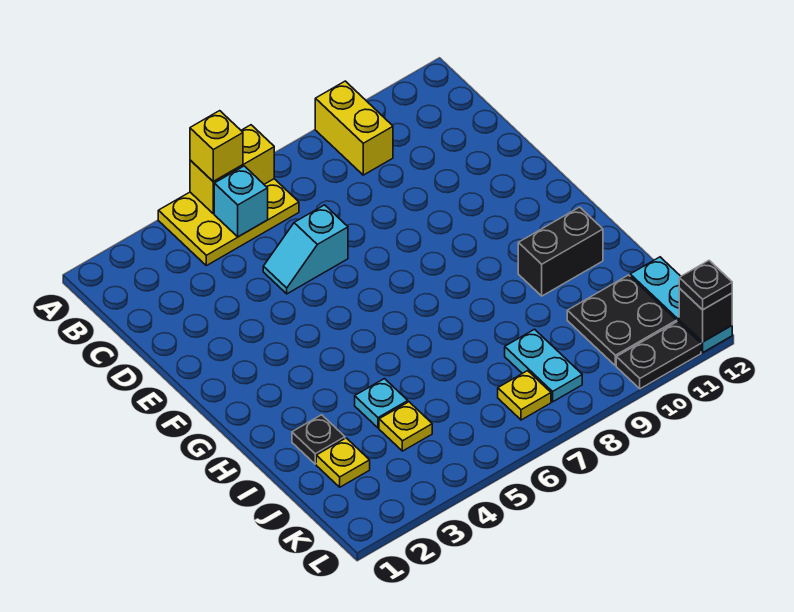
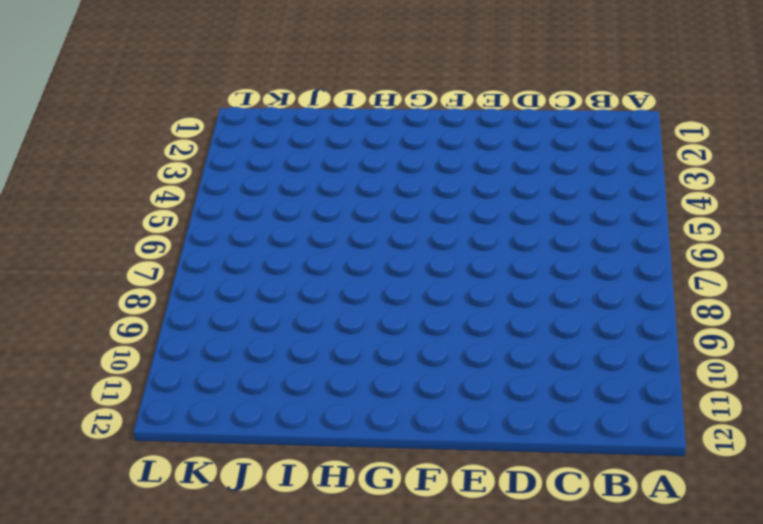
none -> yellow 2x3 plate [158,179,299,266]
none -> yellow 1x2 brick [315,81,393,175]
none -> cyan 1x2 slope [263,205,348,294]

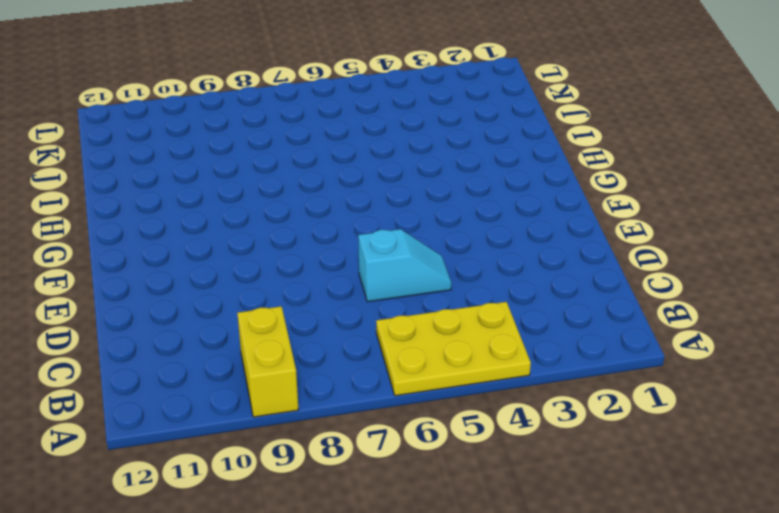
none -> black 1x2 brick [518,207,603,296]
none -> black 1x1 plate [292,415,345,464]
none -> cyan 1x1 plate [355,379,408,428]

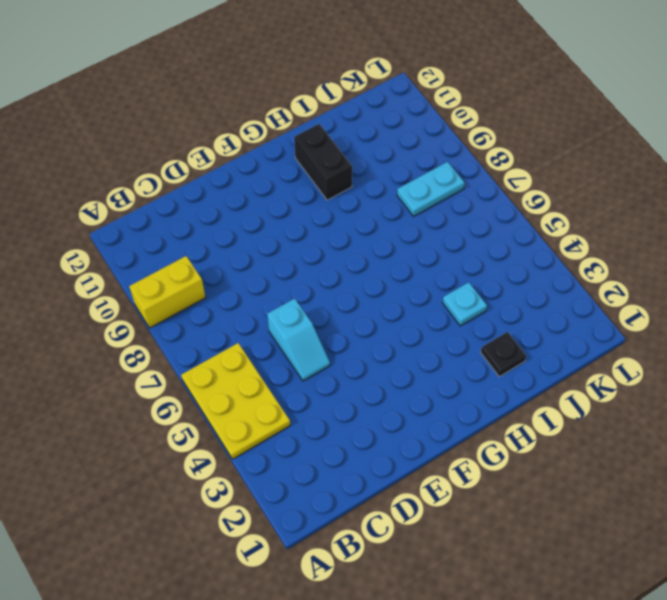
none -> yellow 1x1 plate [316,438,370,487]
none -> yellow 1x1 plate [379,402,432,451]
none -> black 2x2 plate [567,275,677,366]

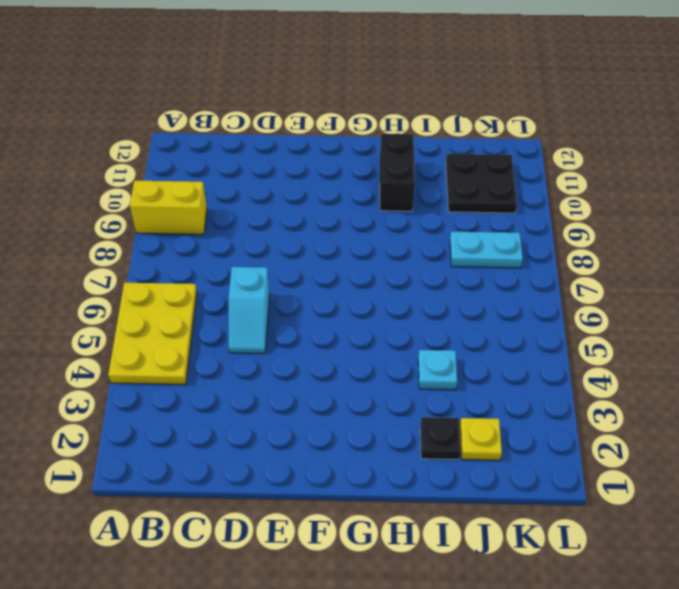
none -> yellow 1x1 plate [379,402,432,451]
none -> cyan 1x3 plate [630,257,732,352]
none -> yellow 1x1 plate [498,371,551,420]

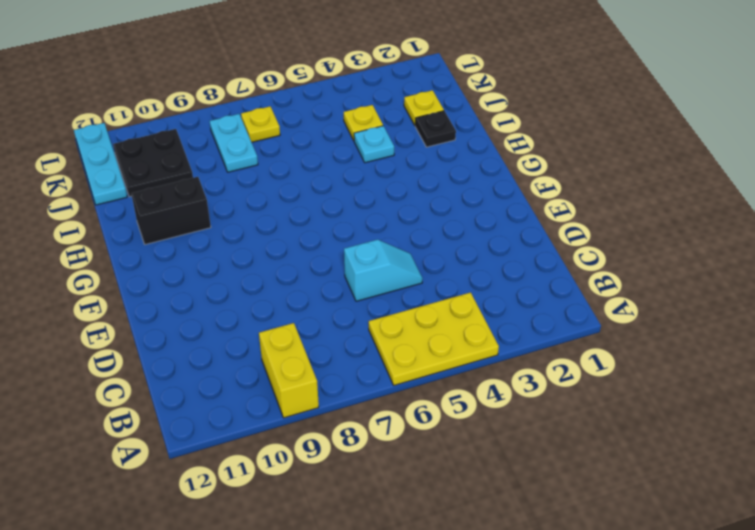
none -> black 1x2 plate [616,321,701,389]
none -> yellow 1x2 brick [190,125,274,214]
none -> cyan 1x1 brick [214,166,268,237]

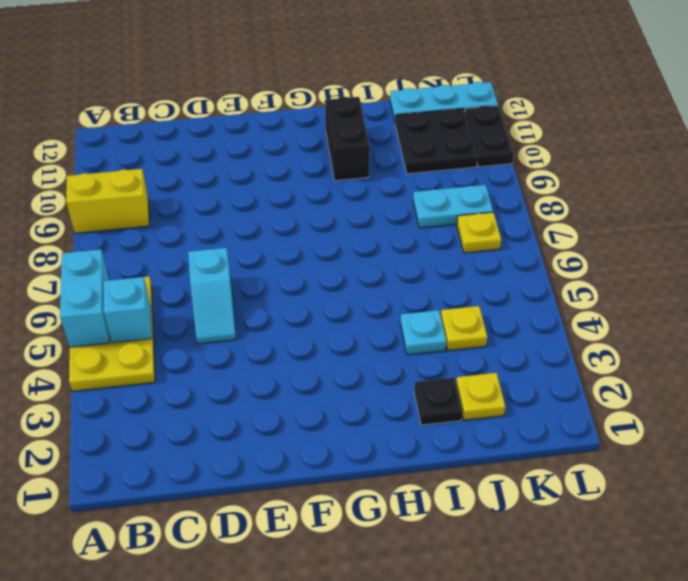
cyan 1x2 brick [60,249,110,347] -> yellow 1x2 brick [190,125,274,214]
none -> black 1x1 brick [679,288,732,342]
none -> yellow 1x1 brick [190,111,243,181]
none -> black 1x1 plate [679,261,732,310]

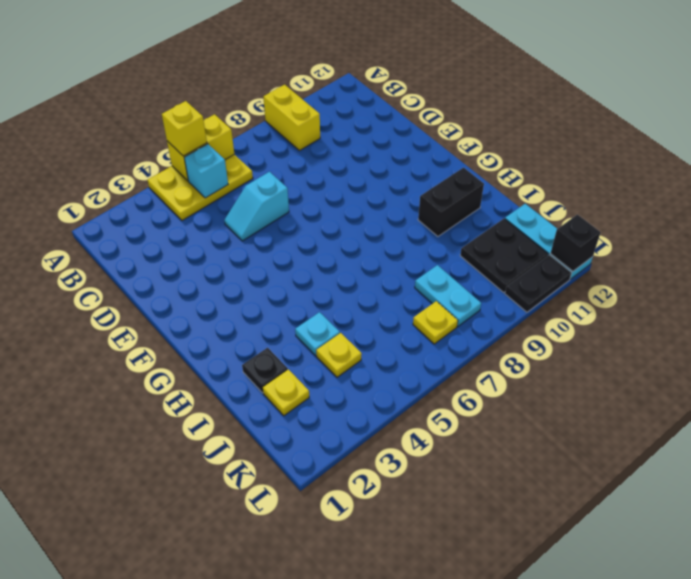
none -> black 1x1 plate [679,261,732,310]

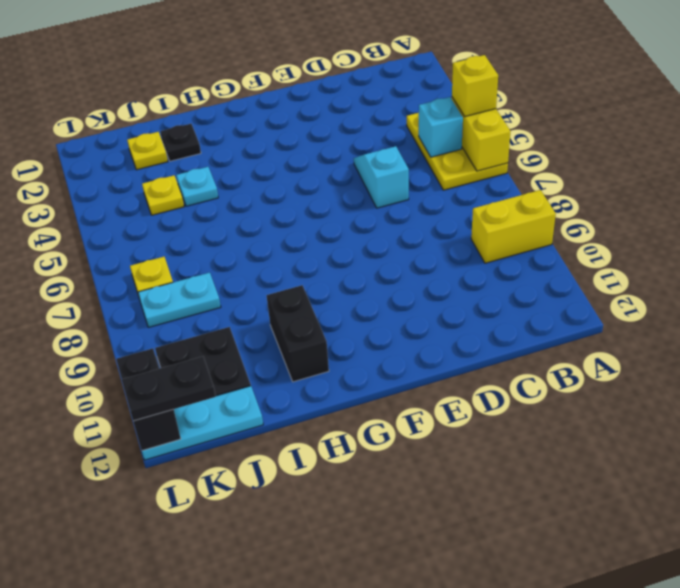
black 1x2 plate [122,356,216,421] -> black 1x1 plate [679,261,732,310]

